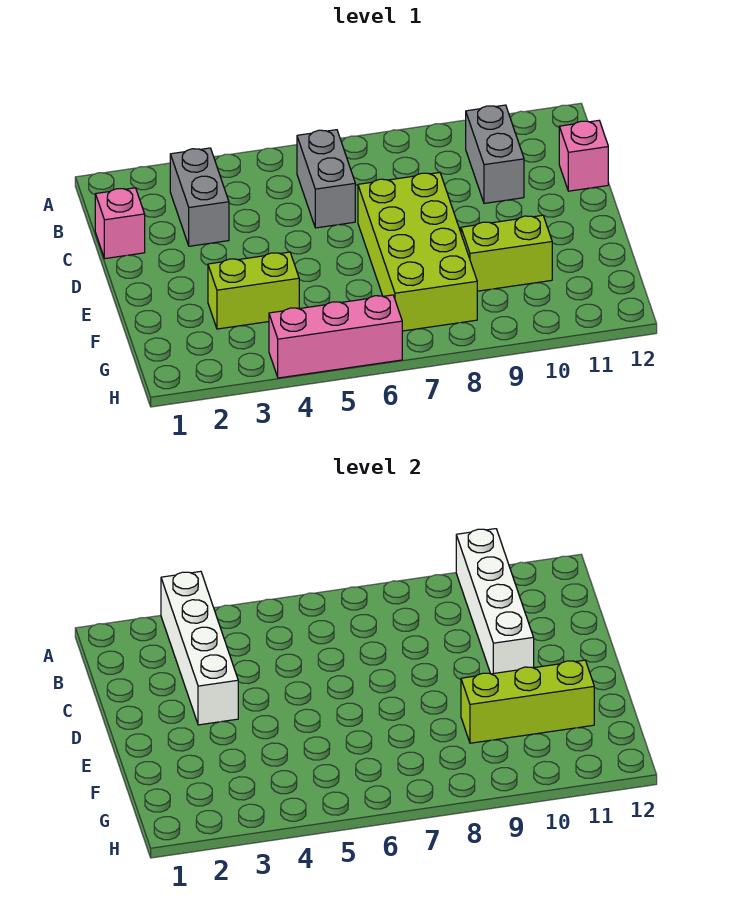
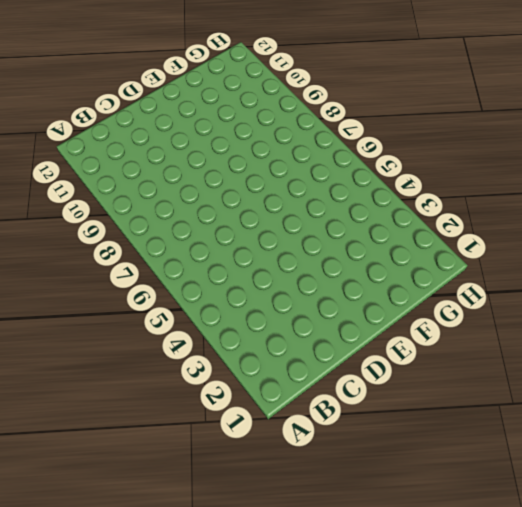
none -> grey 1x2 brick [170,148,229,246]
none -> grey 1x2 brick [297,130,355,228]
none -> grey 1x2 brick [466,105,524,203]

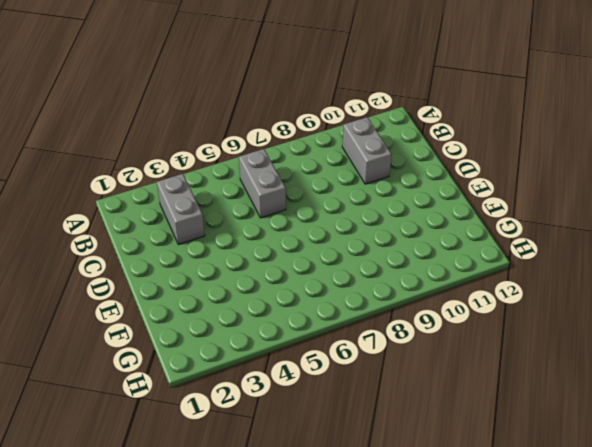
none -> pink 1x1 brick [95,188,145,259]
none -> pink 1x1 brick [559,120,608,191]
none -> lime 2x4 brick [358,172,477,331]

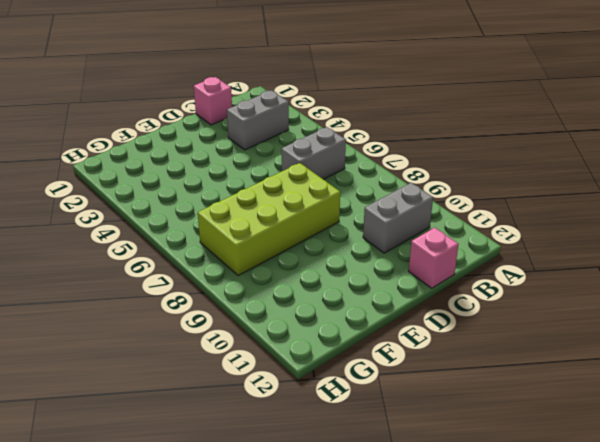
none -> lime 1x2 brick [208,252,299,329]
none -> lime 1x2 brick [461,215,552,291]
none -> pink 1x3 brick [269,295,402,378]

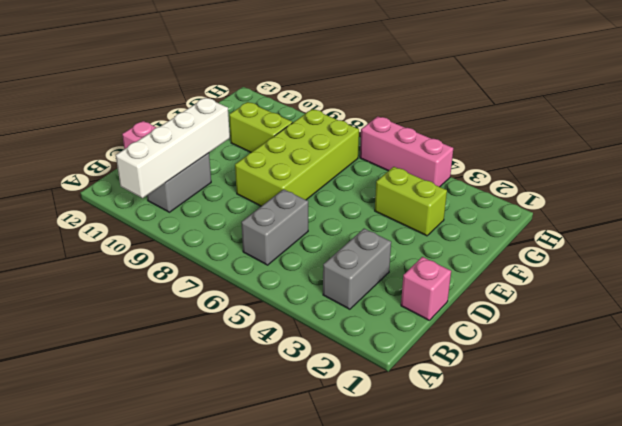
none -> white 1x4 brick [161,571,238,725]
none -> lime 1x3 brick [461,660,594,743]

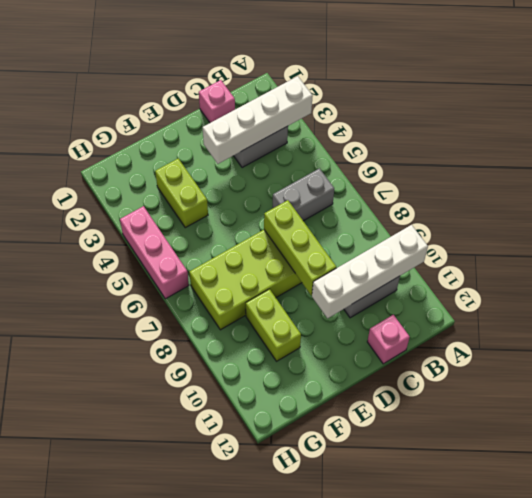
lime 1x3 brick [264,200,336,295] -> lime 1x3 brick moved to [461,660,594,743]

